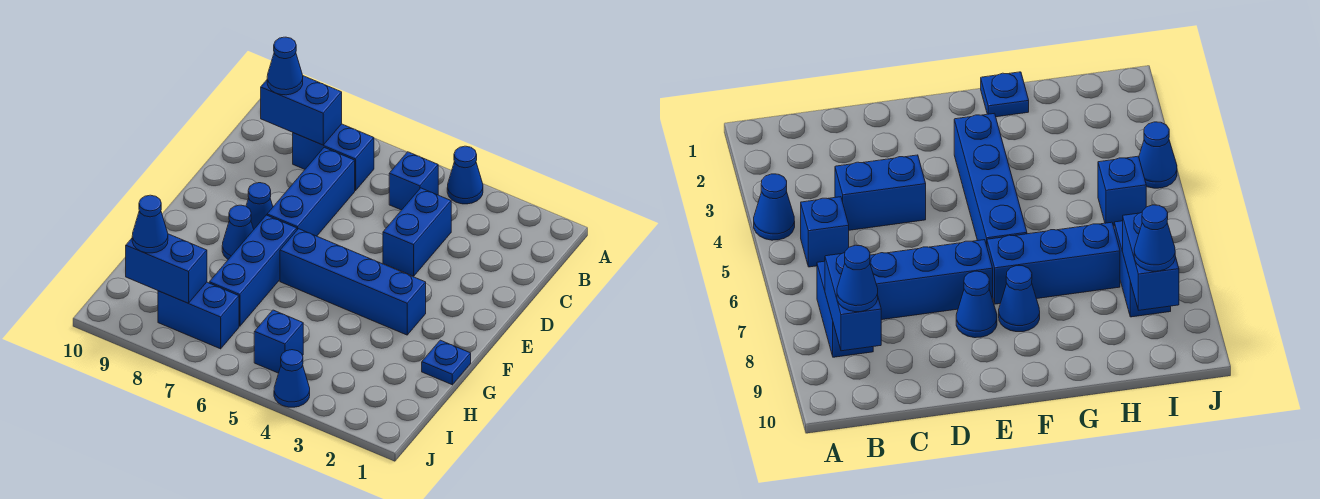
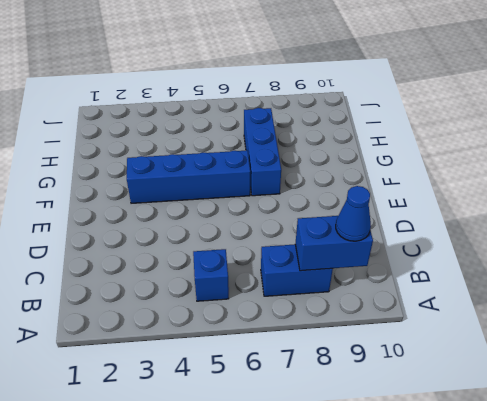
none -> blue 1x1 cone [447,146,483,204]
none -> blue 1x2 brick [383,188,451,276]
none -> blue 1x3 brick [267,147,355,236]

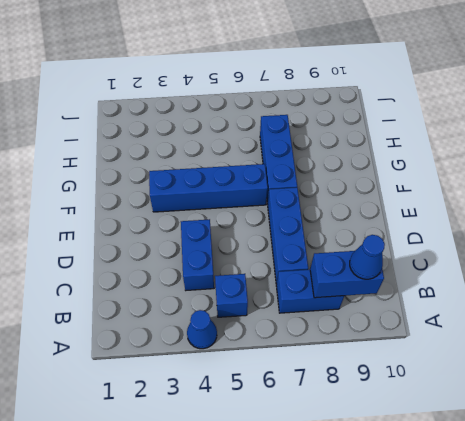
none -> blue 1x1 cone [246,183,273,229]
none -> blue 1x1 cone [222,205,254,259]
none -> blue 1x1 plate [422,340,471,385]

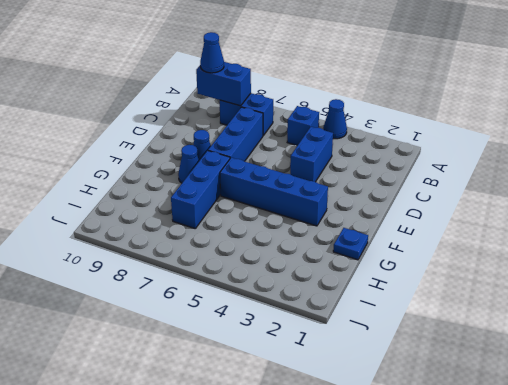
none -> blue 1x1 brick [254,310,303,373]
none -> blue 1x2 brick [158,282,239,349]
none -> blue 1x1 cone [274,350,310,407]

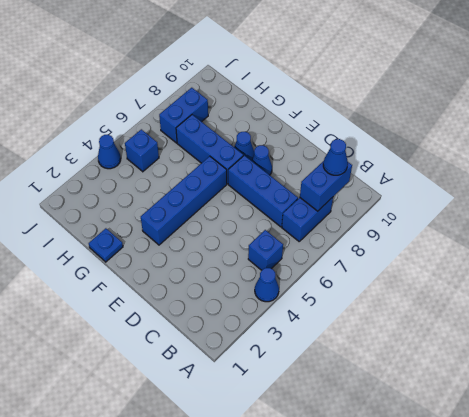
none -> blue 1x2 brick [383,188,451,276]
none -> blue 1x2 brick [126,234,207,303]
none -> blue 1x1 cone [132,195,168,253]

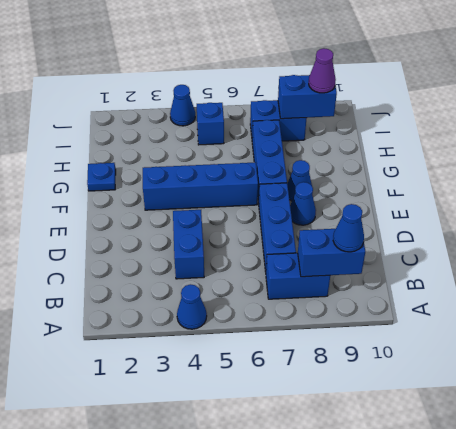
purple 1x1 cone [309,48,336,93] -> blue 1x1 cone [132,195,168,253]
none -> blue 1x1 brick [389,152,438,210]

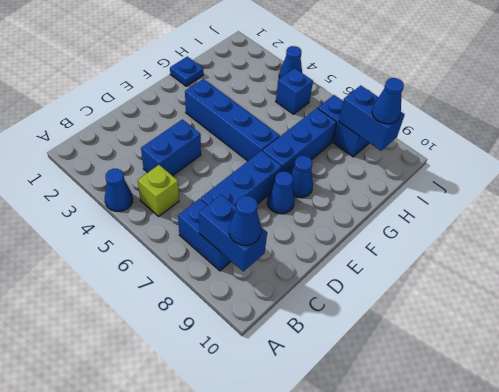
lime 1x1 brick [138,165,179,216] -> blue 1x1 brick [389,152,438,210]

